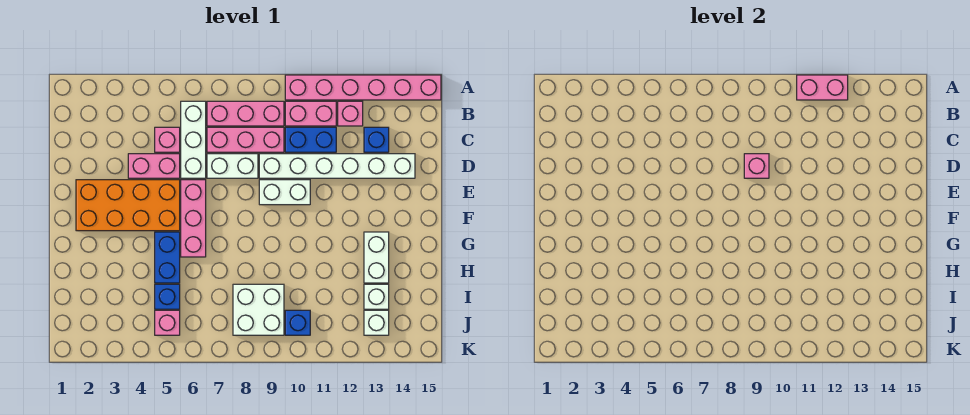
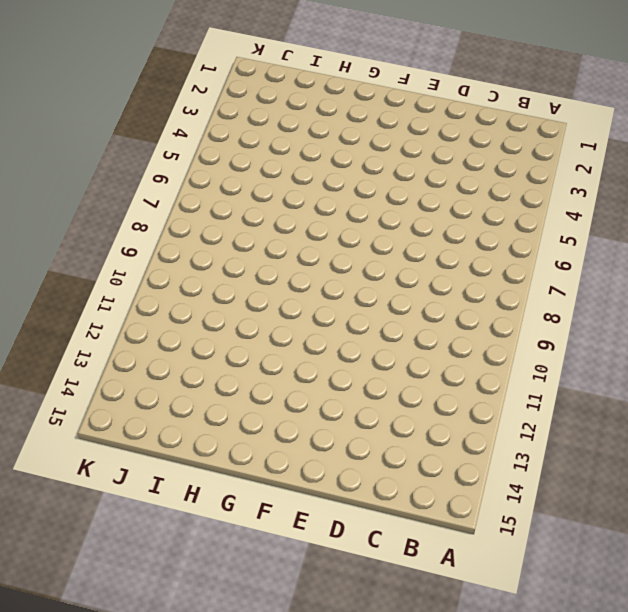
none -> pink 1x6 brick [285,75,441,100]
none -> white 1x3 brick [181,101,206,178]
none -> pink 1x3 brick [207,101,284,126]

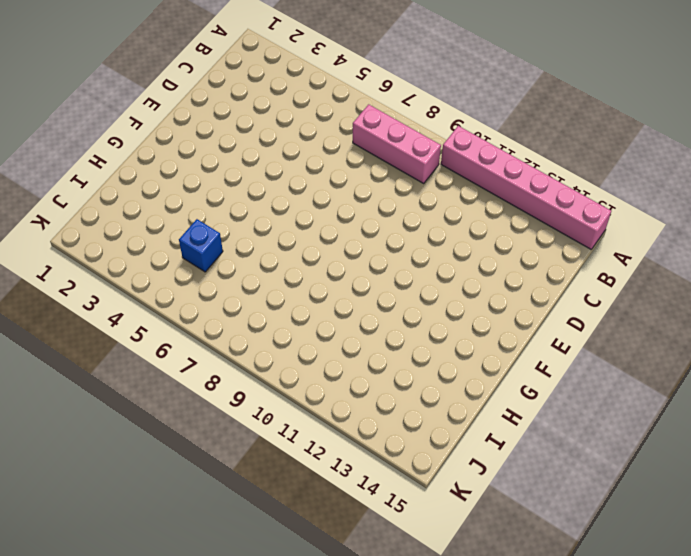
none -> white 1x3 brick [181,101,206,178]
none -> pink 1x2 brick [285,101,336,126]
none -> pink 1x1 brick [338,101,363,126]

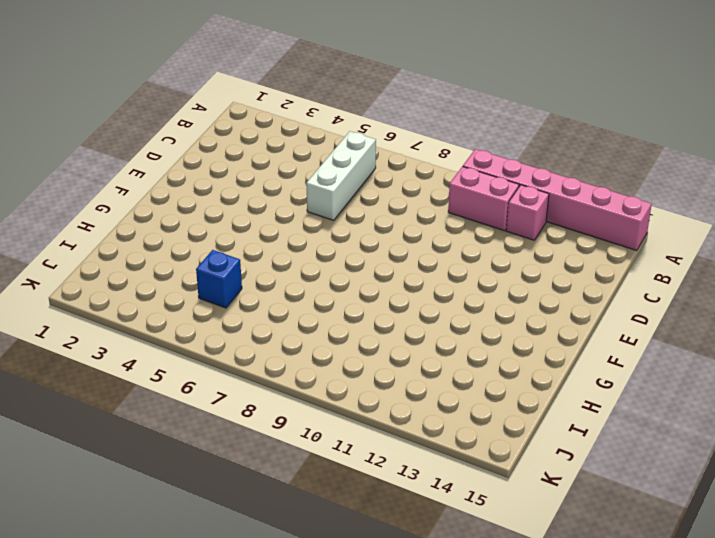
none -> pink 1x3 brick [207,101,284,126]
none -> pink 1x1 brick [155,127,180,152]
none -> pink 1x3 brick [207,127,284,152]

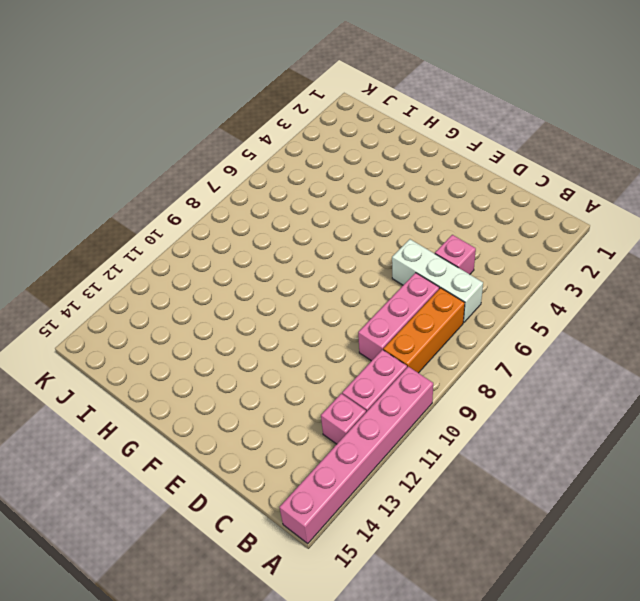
orange 1x3 brick [383,288,465,373] -> pink 1x3 brick [207,101,284,126]
none -> blue 1x2 brick [285,127,336,152]
none -> blue 1x1 brick [364,127,389,152]
none -> pink 1x2 brick [128,154,180,178]

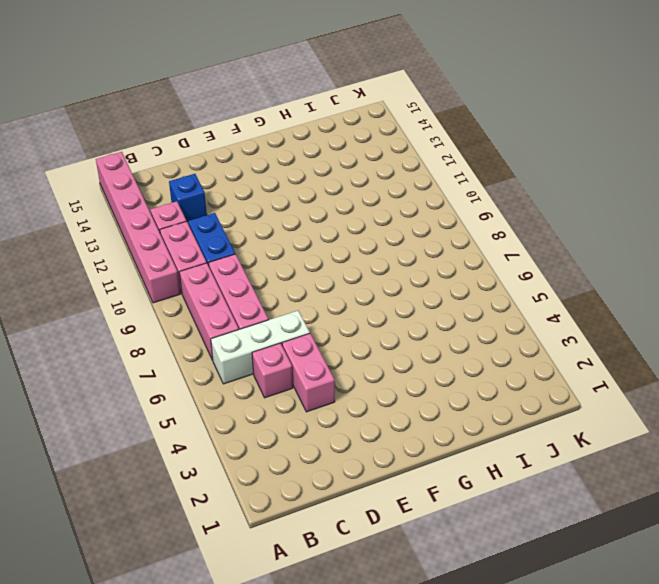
none -> white 1x2 brick [207,154,258,178]
none -> white 1x6 brick [259,154,415,178]
none -> orange 2x4 brick [76,180,180,231]

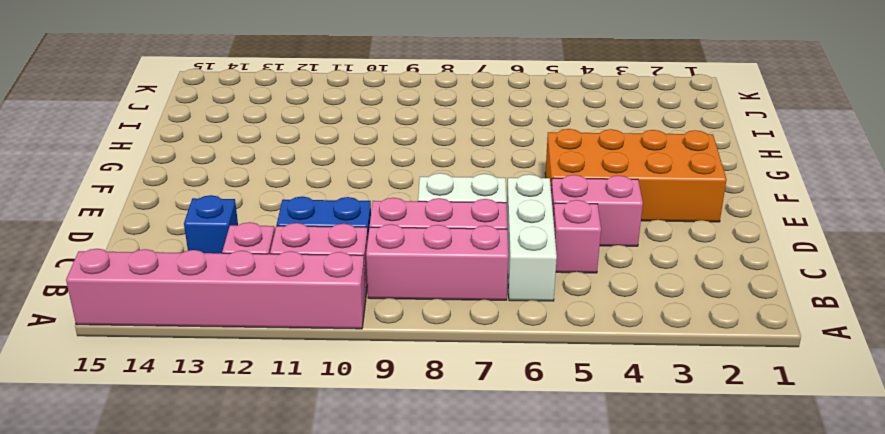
none -> white 1x6 brick [259,154,415,178]
none -> pink 1x3 brick [181,180,206,257]
none -> white 1x2 brick [259,180,310,205]

